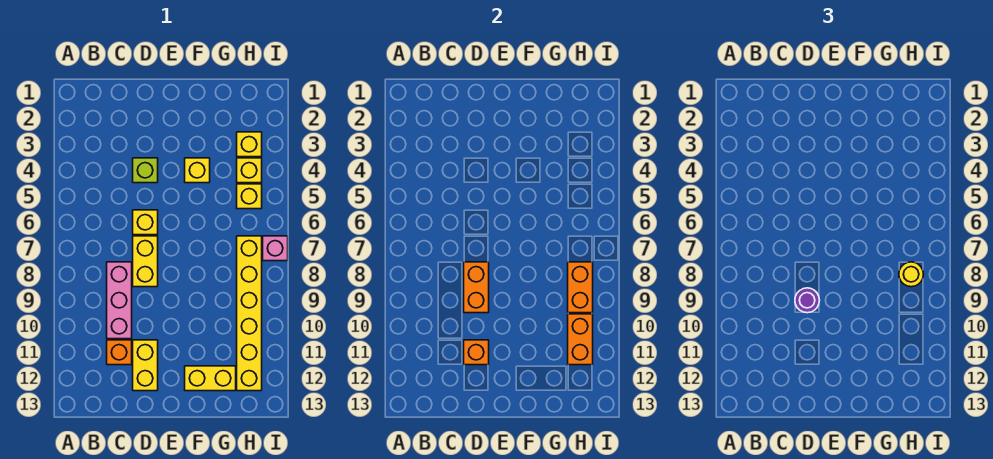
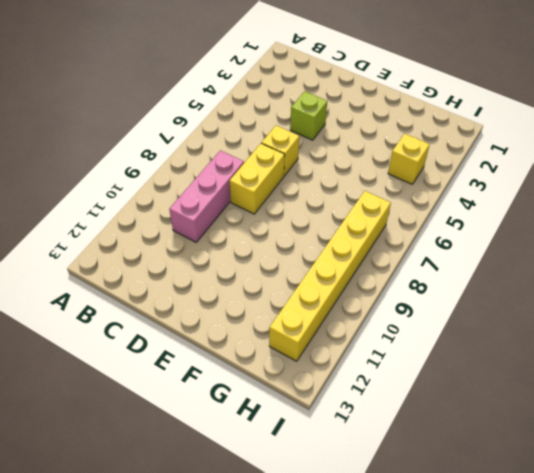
none -> orange 1x1 brick [107,340,132,365]
none -> yellow 1x2 brick [133,340,158,391]
none -> yellow 1x1 brick [185,158,210,183]

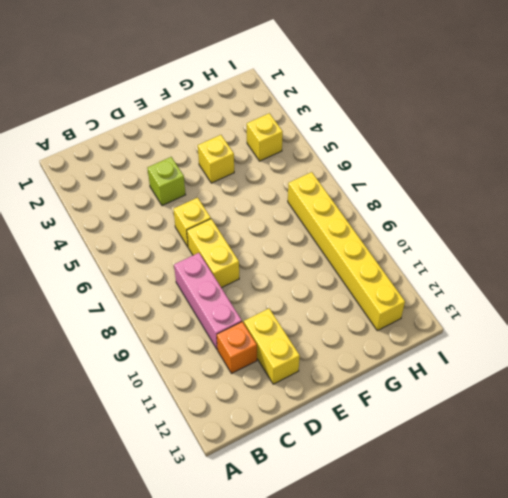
none -> yellow 1x2 brick [185,366,236,391]
none -> yellow 1x1 brick [237,132,262,157]
none -> yellow 1x1 brick [237,184,262,209]

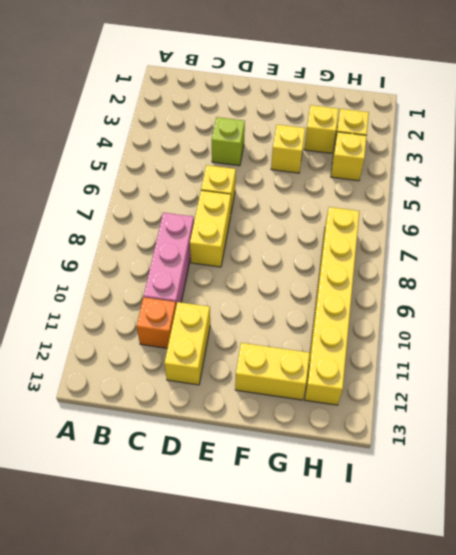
yellow 1x1 brick [304,105,339,153] -> yellow 1x1 brick moved to [237,184,262,209]
none -> pink 1x1 brick [263,236,288,261]
none -> orange 1x2 brick [464,262,489,313]
none -> orange 1x1 brick [464,340,489,365]

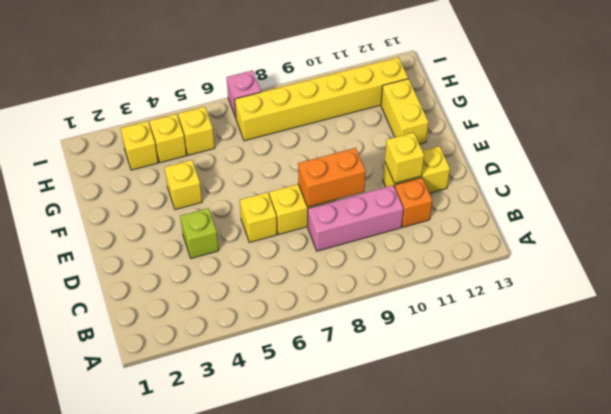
yellow 1x1 brick [385,133,424,183] -> orange 1x1 brick [464,340,489,365]
none -> orange 1x2 brick [568,262,593,313]
none -> orange 1x2 brick [568,314,593,365]
none -> purple 1x1 round brick [795,288,820,313]

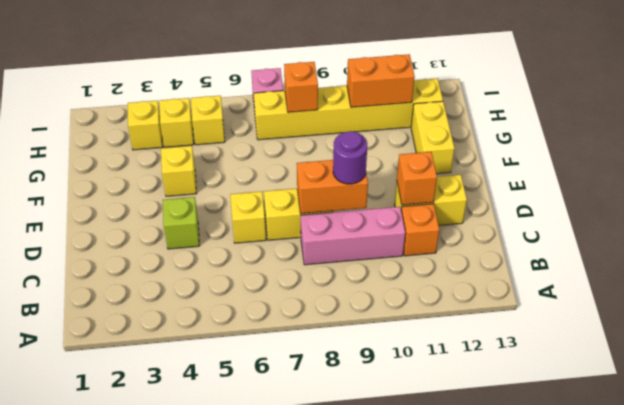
orange 1x1 brick [284,62,318,112] -> orange 1x2 brick [568,262,593,313]
none -> yellow 1x1 round brick [899,262,924,287]

